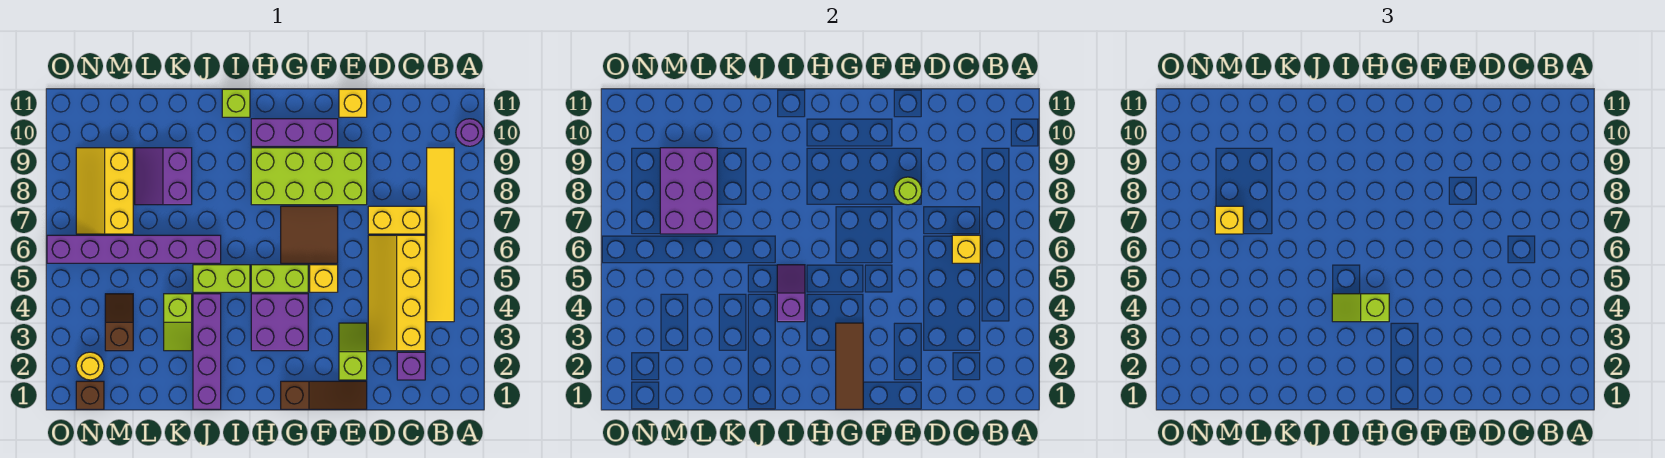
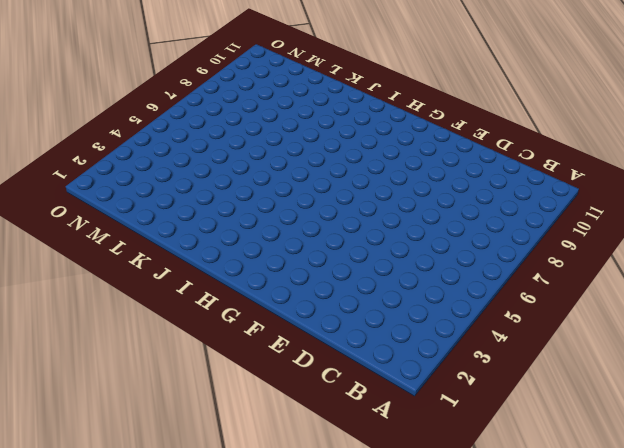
none -> purple 1x1 round brick [456,119,484,146]
none -> yellow 1x6 tile [427,148,454,322]
none -> purple 1x1 brick [397,352,425,380]
none -> yellow 2x4 slope [368,235,425,351]

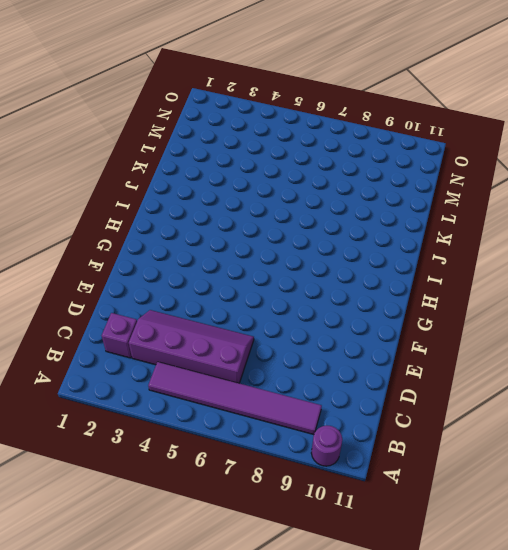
purple 1x6 tile [148,362,322,435] -> yellow 1x6 tile [427,148,454,322]
purple 2x4 slope [129,310,254,383] -> yellow 2x4 slope [368,235,425,351]
none -> yellow 1x2 brick [368,206,425,234]
none -> brown 1x3 slope [281,381,367,409]
none -> lime 1x2 slope [339,323,367,380]
none -> lime 2x4 brick [251,148,367,205]

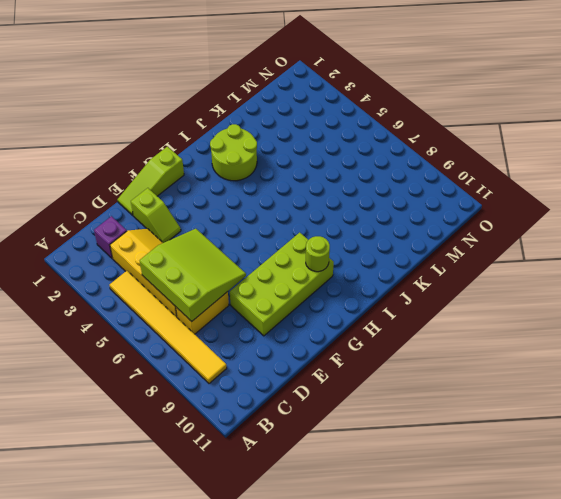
lime 3x3 slope [140,229,246,321] -> yellow 1x1 brick [952,235,980,263]
lime 1x3 slope [118,147,184,215] -> brown 1x3 slope [281,381,367,409]
lime 1x1 round brick [306,236,330,272] -> lime 1x1 round brick moved to [894,177,922,205]
lime 2x2 round brick [210,124,257,181] -> purple 1x4 brick [193,294,221,409]
none -> purple 1x1 round brick [456,119,484,146]
none -> yellow 1x1 brick [339,89,367,117]
none -> yellow 1x1 brick [310,265,338,292]
none -> brown 2x2 tile [281,206,338,263]

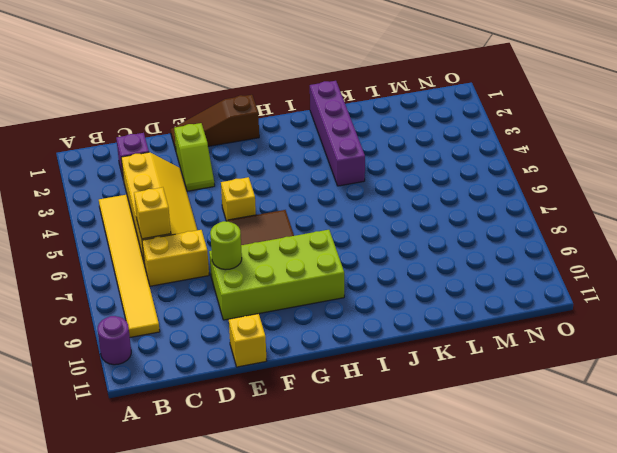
none -> purple 1x3 brick [251,119,338,146]
none -> purple 2x2 brick [251,294,308,351]
none -> lime 1x2 brick [251,265,308,292]
none -> lime 1x2 brick [193,265,250,292]

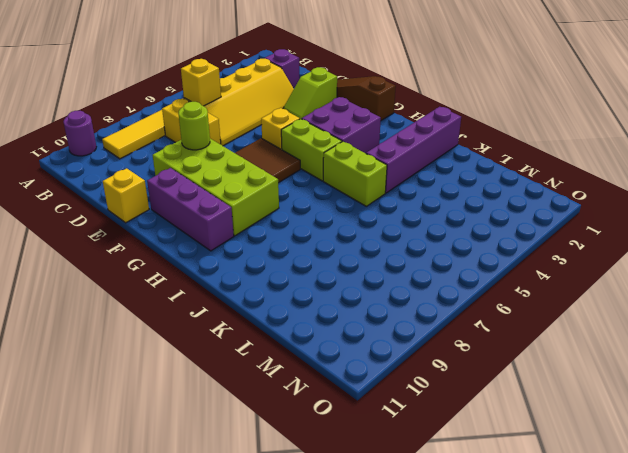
none -> lime 1x1 brick [222,89,250,117]
none -> purple 1x6 brick [47,235,221,263]
none -> lime 1x2 slope [164,294,192,351]
none -> purple 2x2 slope [135,148,192,205]

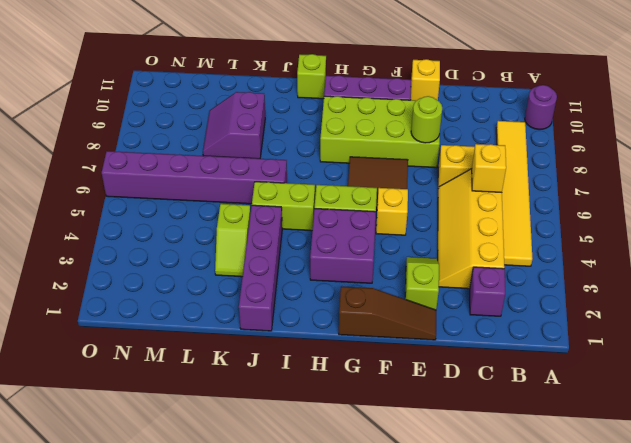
none -> brown 1x2 slope [105,294,133,351]
none -> yellow 2x3 slope [76,148,133,234]
none -> brown 1x1 brick [76,381,104,409]
none -> yellow 1x1 round brick [76,352,104,380]

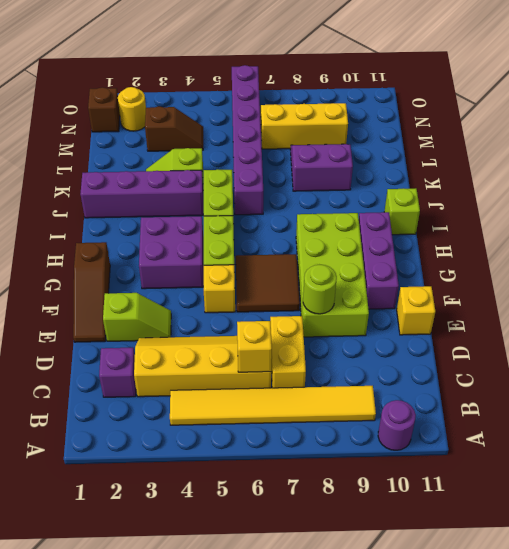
none -> brown 1x3 tile [836,323,863,409]
none -> purple 1x2 slope [777,265,805,322]
none -> purple 2x3 brick [660,148,717,234]
none -> lime 1x2 slope [1332,294,1389,322]

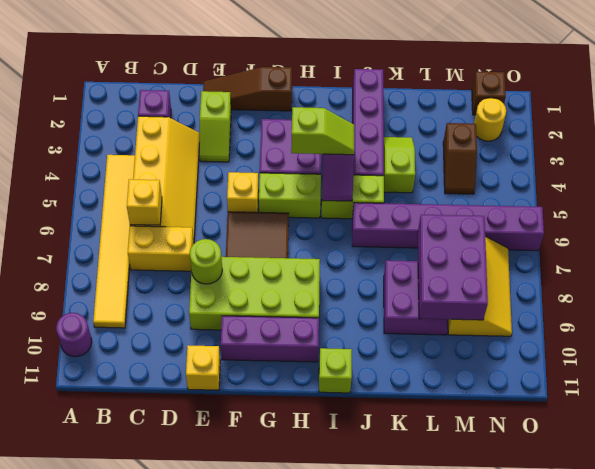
none -> brown 1x3 tile [836,323,863,409]
none -> yellow 1x1 brick [1215,206,1243,234]

